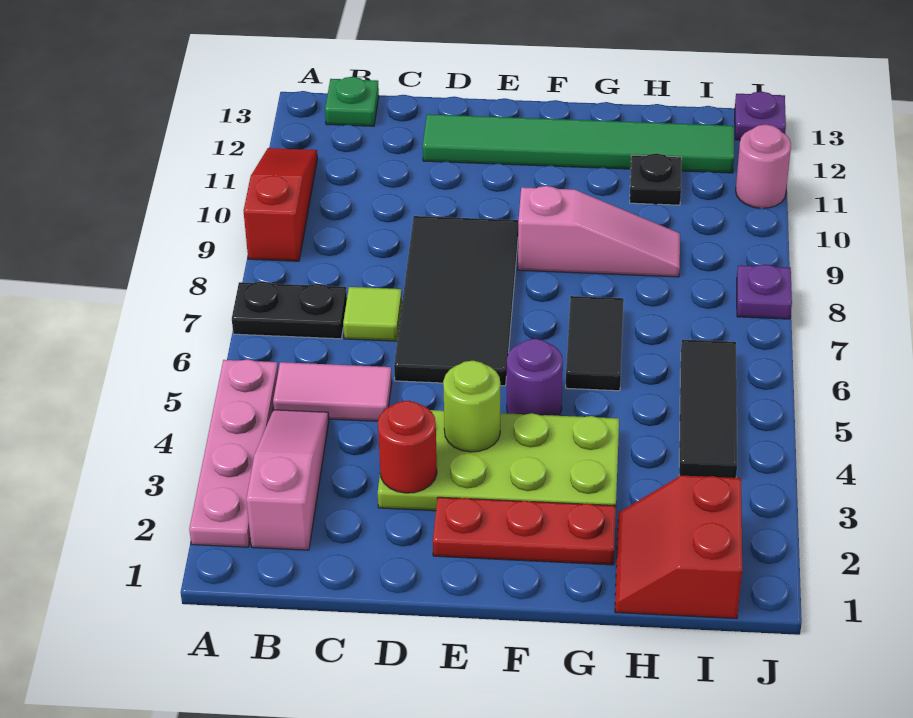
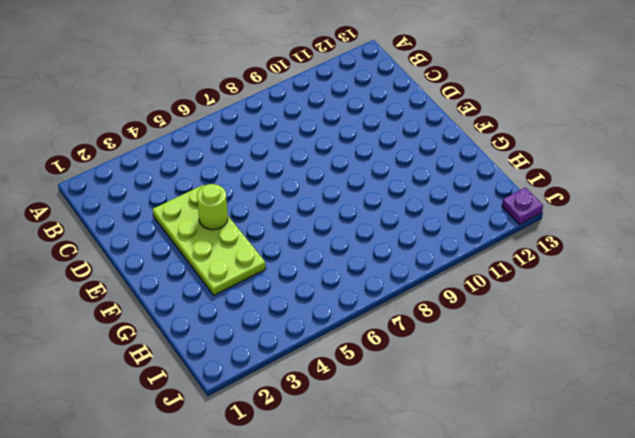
none -> pink 1x4 plate [189,359,278,547]
none -> black 1x2 plate [232,281,347,339]
none -> red 1x3 slope [244,148,317,261]

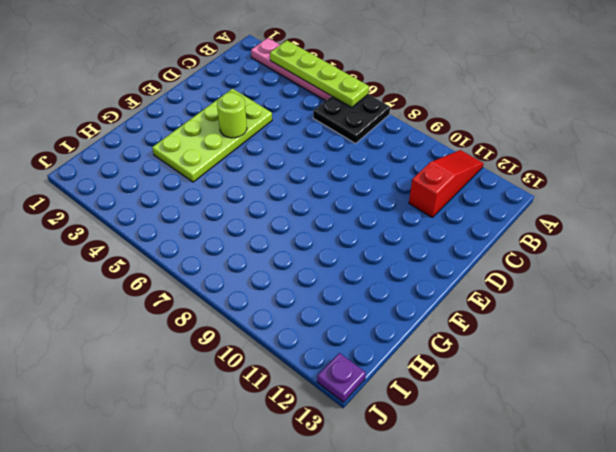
lime 1x4 plate [270,40,369,107] -> none
black 2x2 plate [313,94,390,143] -> black 1x2 plate [232,281,347,339]
red 1x3 slope [409,150,484,217] -> red 1x3 slope turned to [244,148,317,261]
none -> pink 1x3 slope [246,410,329,550]
none -> pink 1x2 tile [273,362,392,421]
none -> green 1x1 plate [325,77,379,126]

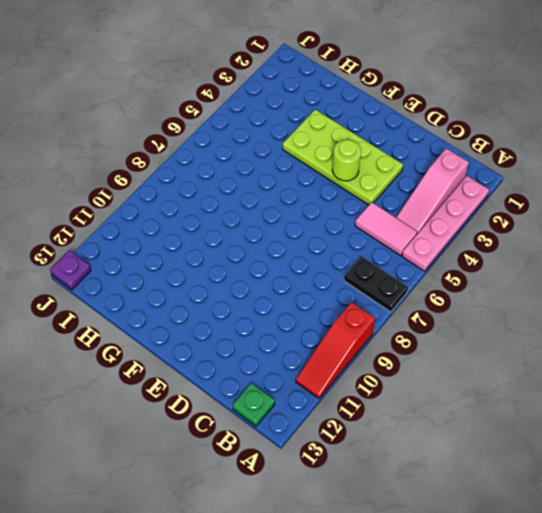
none -> lime 1x1 tile [343,287,402,341]
none -> black 2x4 tile [394,216,518,386]
none -> green 1x6 tile [423,114,734,173]

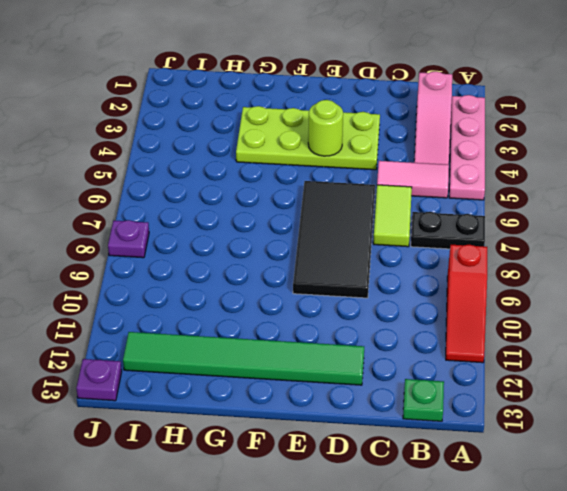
lime 1x2 tile [373,185,412,247] -> lime 1x1 tile [343,287,402,341]
none -> red 1x3 plate [433,497,616,565]
none -> purple 1x1 round brick [507,339,563,416]
none -> pink 1x3 slope [518,186,680,277]

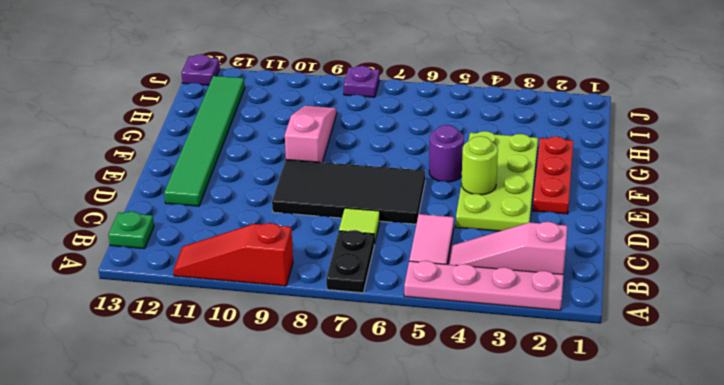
none -> black 1x2 tile [566,296,624,391]
none -> red 2x2 slope [615,475,742,618]
none -> black 1x1 plate [630,153,682,205]

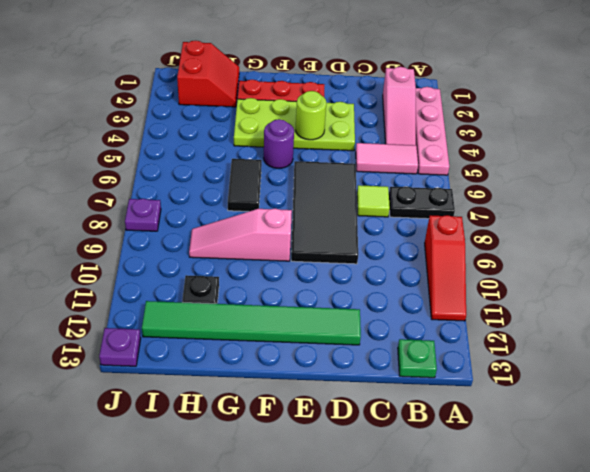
none -> black 1x3 tile [679,340,737,478]
none -> pink 1x1 round brick [736,125,791,208]
none -> red 1x1 round brick [378,401,437,493]

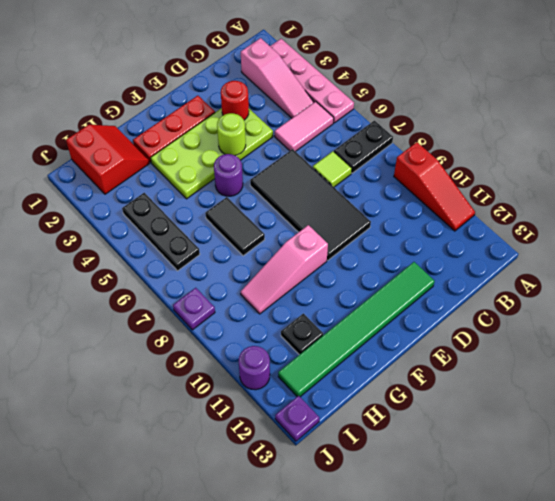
black 1x3 plate [122,193,200,271] -> black 1x3 tile [679,340,737,478]
purple 1x1 round brick [239,346,270,390] -> pink 1x1 round brick [736,125,791,208]
none -> green 1x1 plate [325,77,379,126]

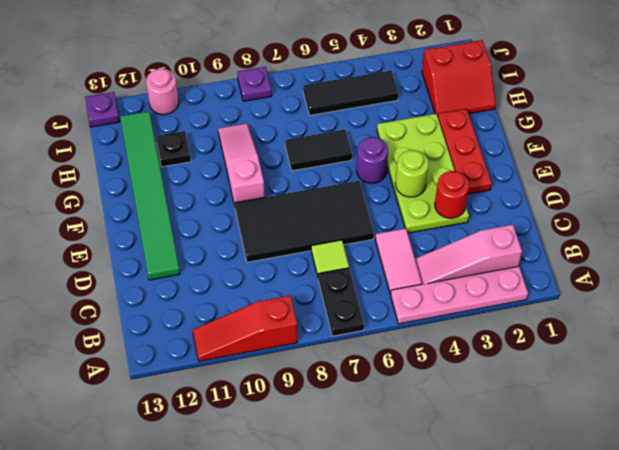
none -> green 1x1 plate [325,77,379,126]

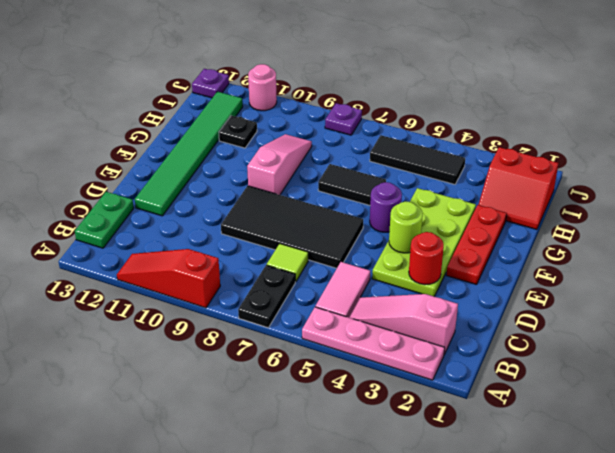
green 1x2 plate [75,192,134,248] -> green 1x1 plate [325,77,379,126]

